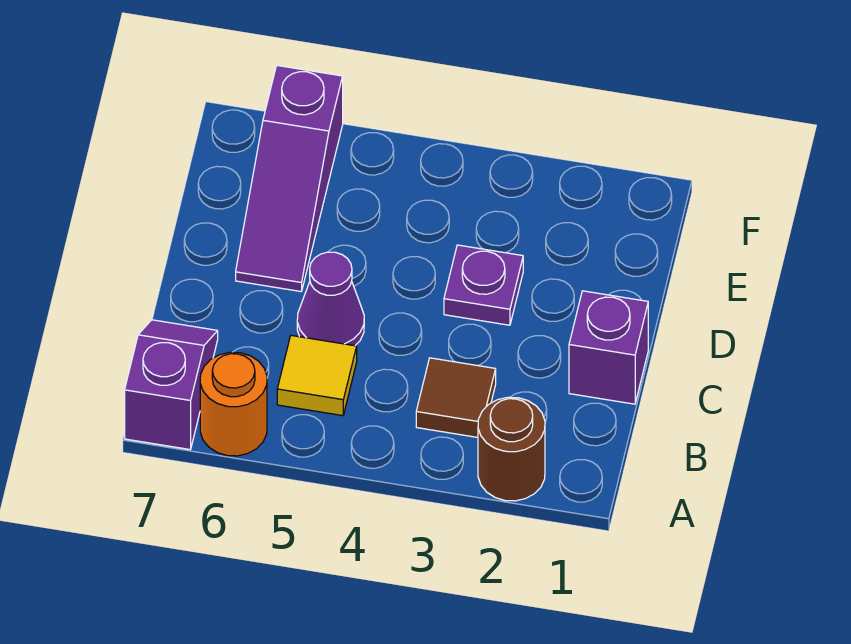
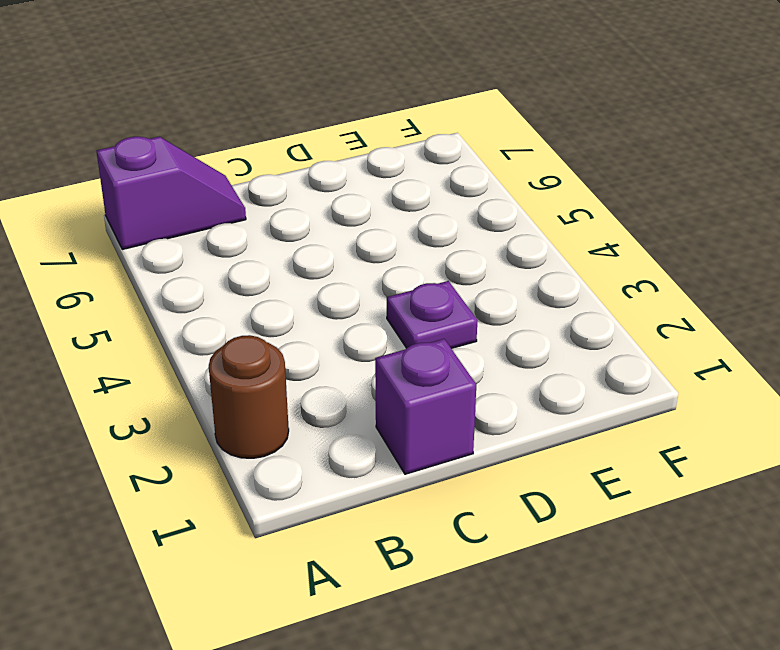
none -> orange 1x1 round brick [200,352,267,456]
none -> brown 1x1 tile [416,358,496,437]

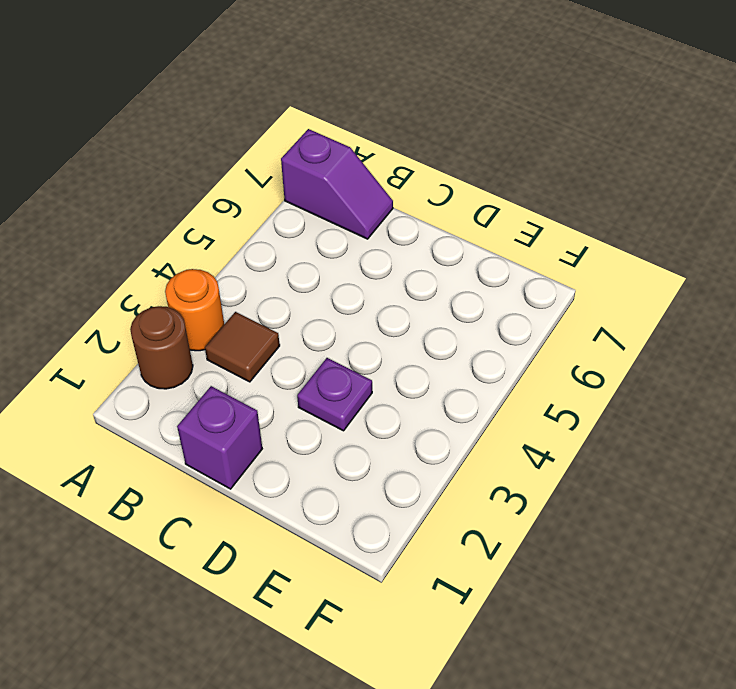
orange 1x1 round brick [165,269,224,351] -> orange 1x1 round brick moved to [200,352,267,456]
none -> yellow 1x1 tile [277,335,357,416]
none -> purple 1x1 cone [297,252,364,346]

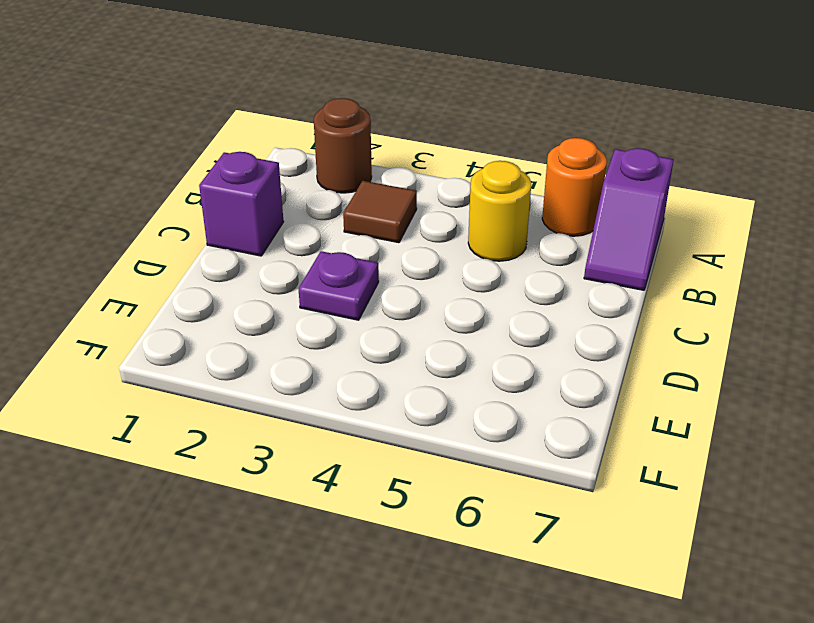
yellow 1x1 round brick [468,161,531,261] -> yellow 1x1 tile [277,335,357,416]
none -> purple 1x1 cone [297,252,364,346]
none -> purple 1x3 slope [236,65,343,291]

